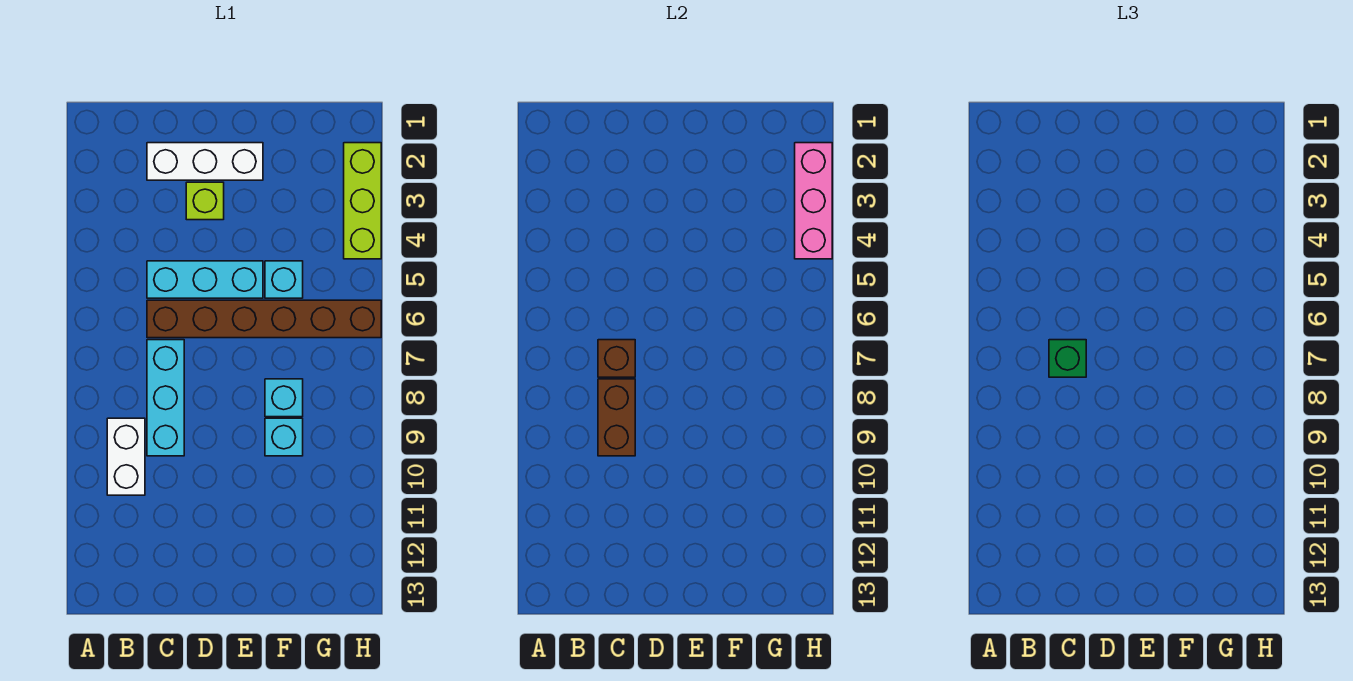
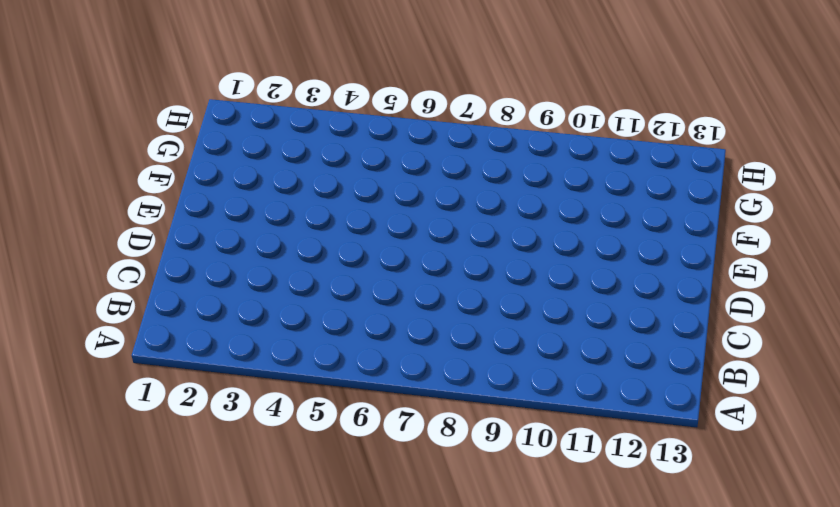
none -> white 1x2 brick [107,418,145,495]
none -> white 1x3 brick [147,143,263,180]
none -> cyan 1x3 brick [147,261,263,298]

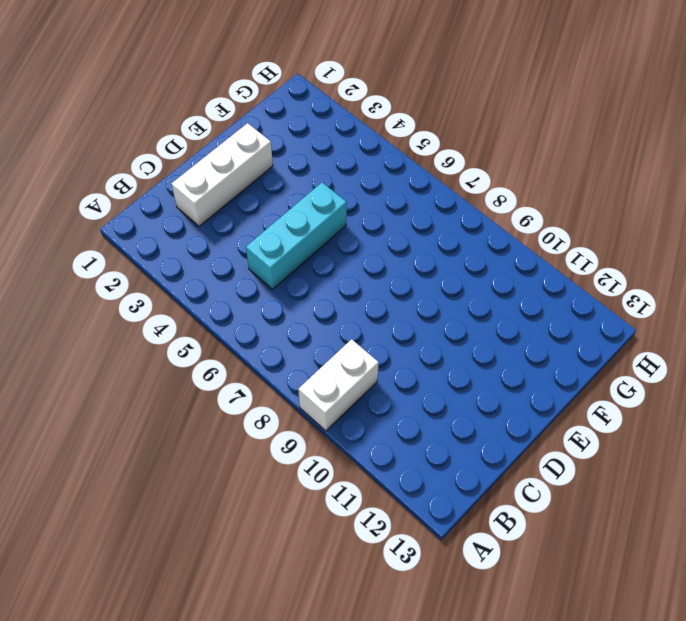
white 1x2 brick [298,339,379,431] -> white 1x2 brick turned to [107,418,145,495]
none -> brown 1x6 brick [147,300,381,338]
none -> cyan 1x3 brick [147,340,184,456]
none -> lime 1x1 brick [186,182,224,220]

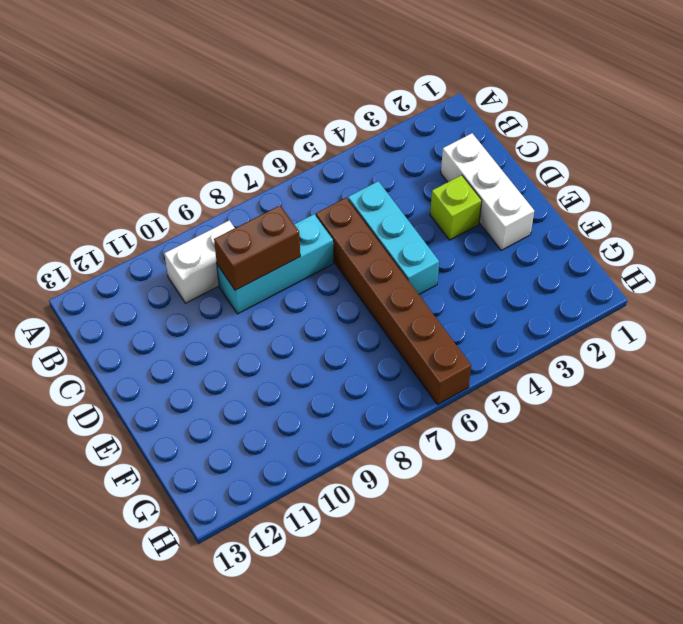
none -> cyan 1x1 brick [265,261,303,298]
none -> cyan 1x1 brick [265,379,303,417]
none -> cyan 1x1 brick [265,418,303,456]

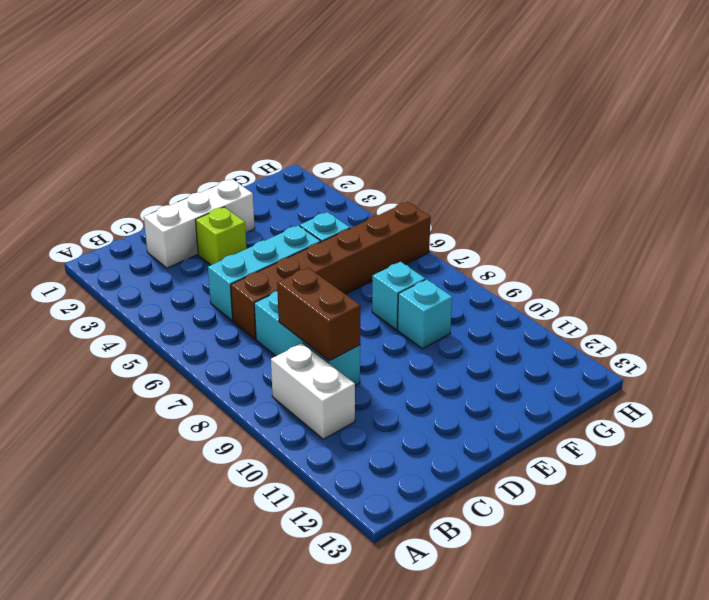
none -> lime 1x3 brick [344,143,381,259]
none -> brown 1x1 brick [598,340,635,377]
none -> pink 1x3 brick [795,143,832,259]

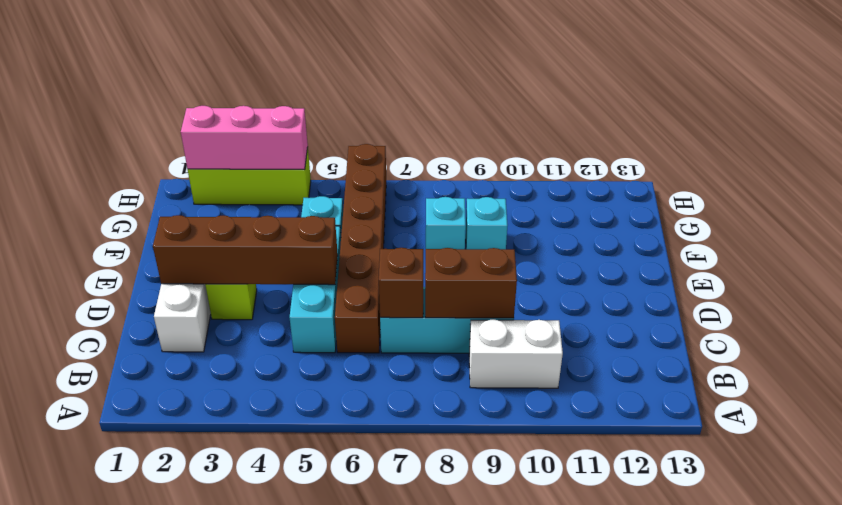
brown 1x4 brick [153,215,338,285] -> none
none -> green 1x1 brick [1049,340,1086,377]

